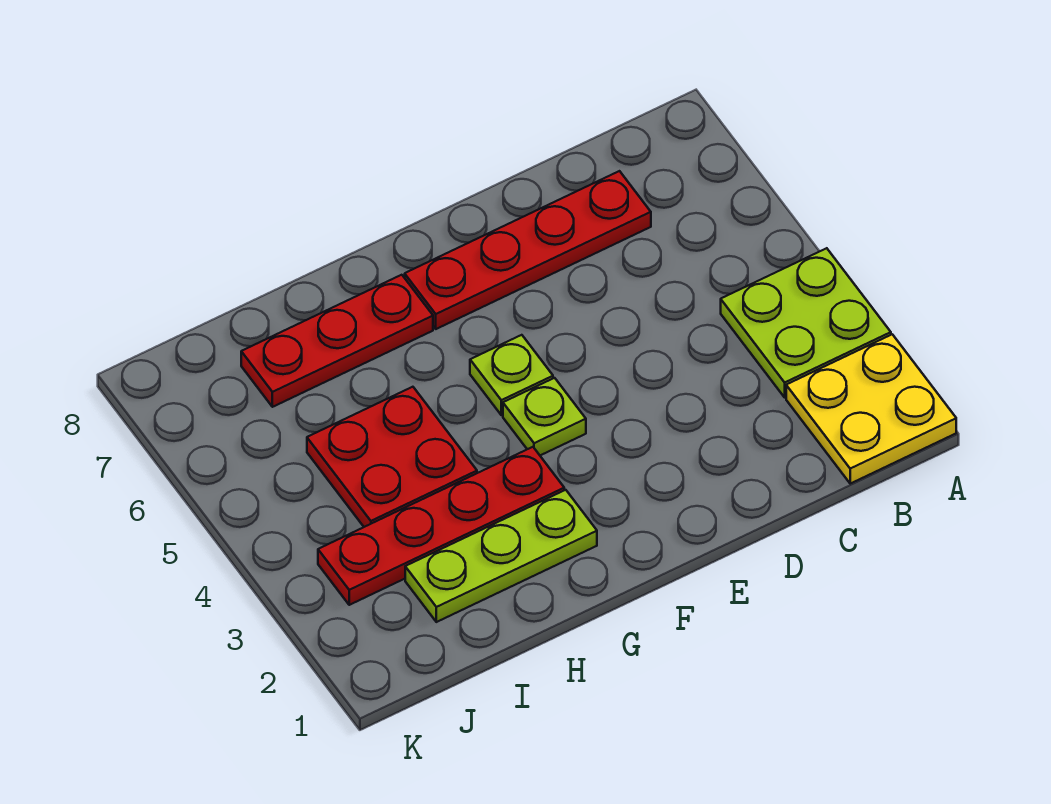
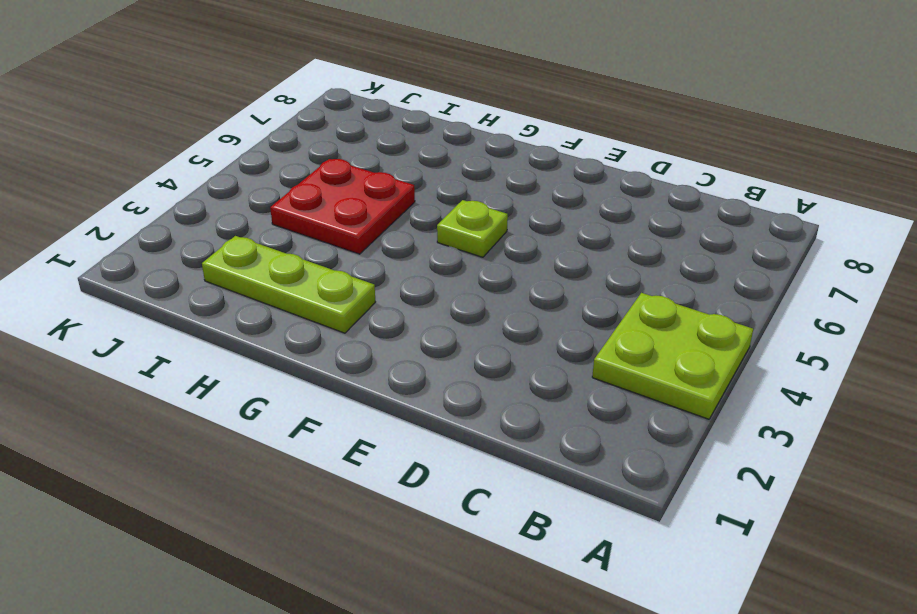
none -> yellow 2x2 plate [786,334,956,484]
none -> red 1x4 plate [405,171,651,329]

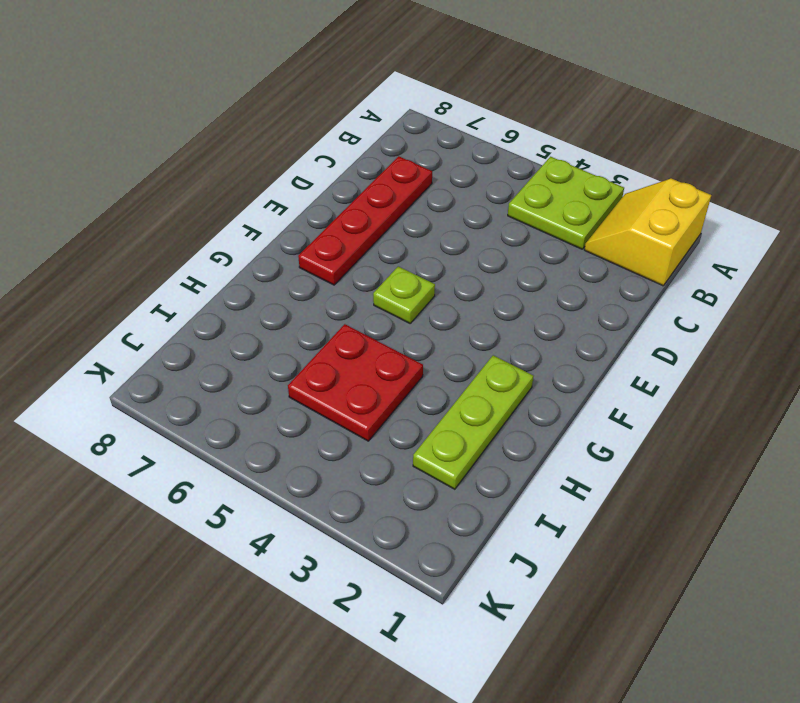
yellow 2x2 slope [584,179,711,286] -> yellow 2x2 plate [786,334,956,484]
none -> lime 1x1 plate [503,378,586,455]
none -> red 1x4 plate [318,447,564,605]

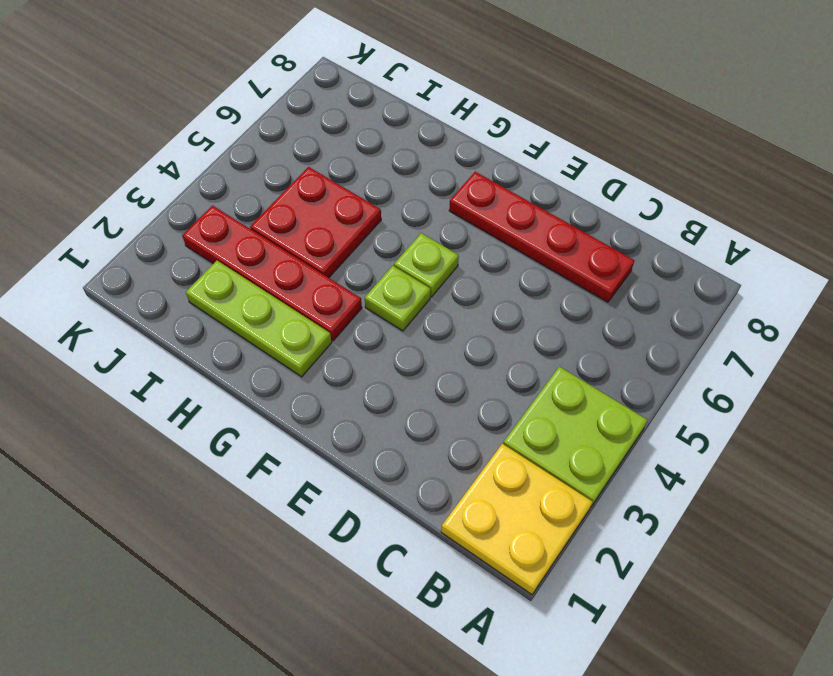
none -> red 1x3 plate [241,275,433,407]

